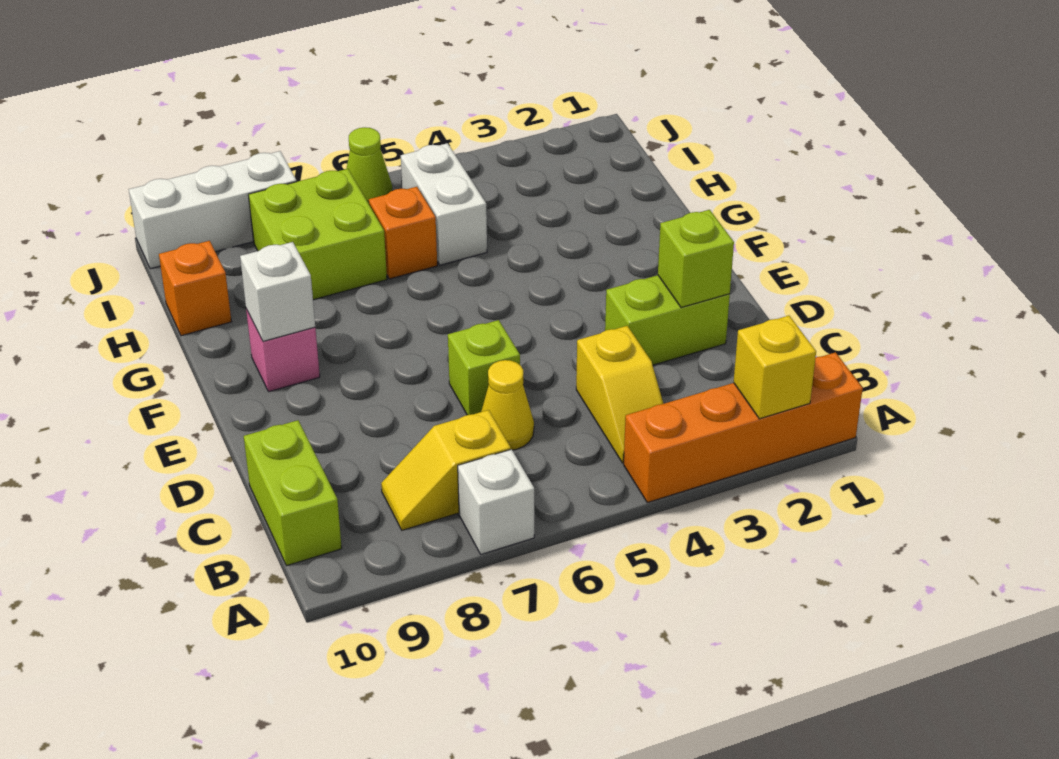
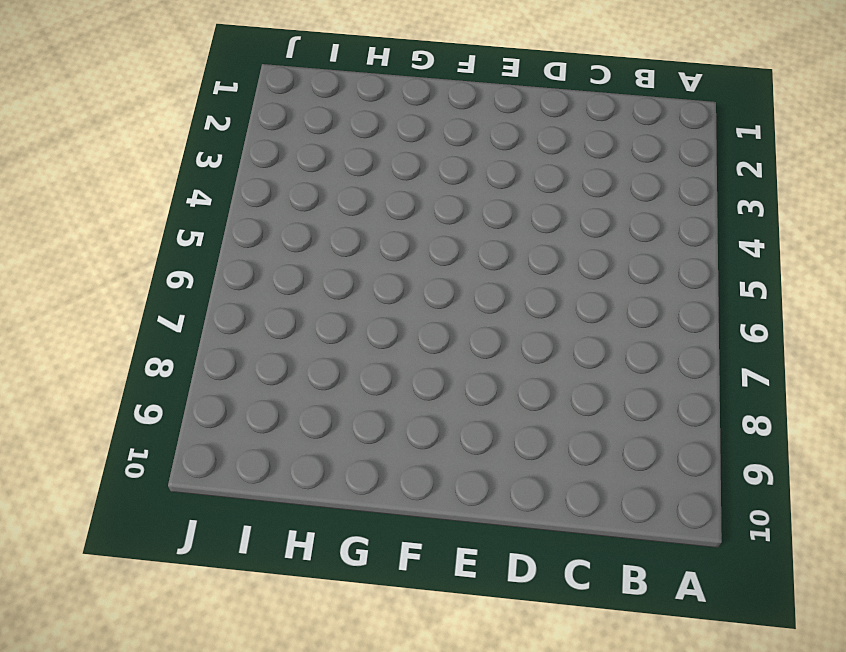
none -> orange 1x4 brick [624,352,863,503]
none -> white 1x1 brick [458,449,534,554]
none -> yellow 1x2 slope [576,326,664,463]

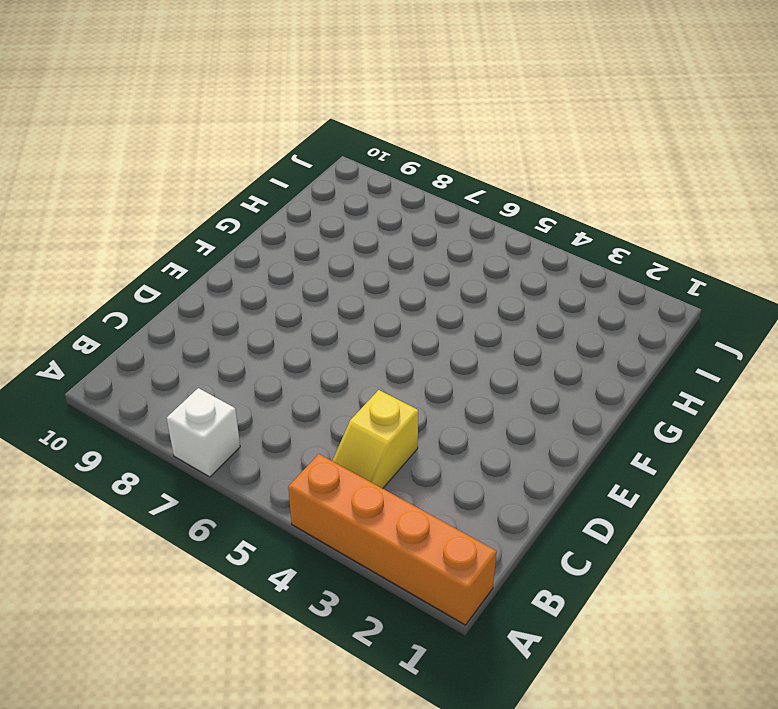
none -> yellow 1x2 slope [381,410,511,530]
none -> lime 1x2 brick [244,420,342,566]
none -> yellow 1x1 cone [481,360,534,450]

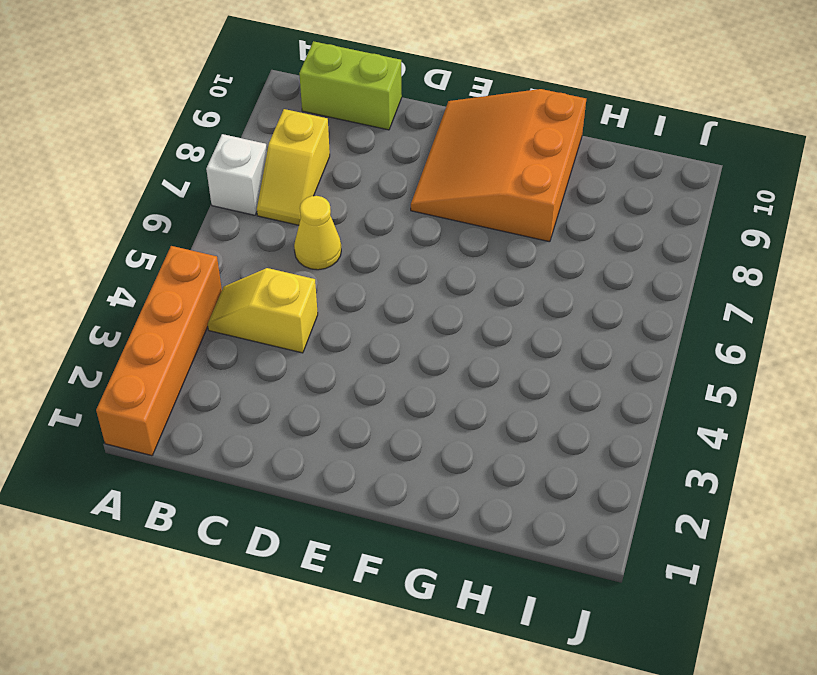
yellow 1x2 slope [257,109,330,225] -> yellow 1x2 slope turned to [381,410,511,530]
orange 3x3 slope [411,89,586,242] -> pink 1x1 brick [246,309,320,392]
none -> lime 1x2 brick [605,275,730,365]
none -> lime 1x1 brick [448,320,520,415]
none -> white 1x2 brick [401,143,487,265]

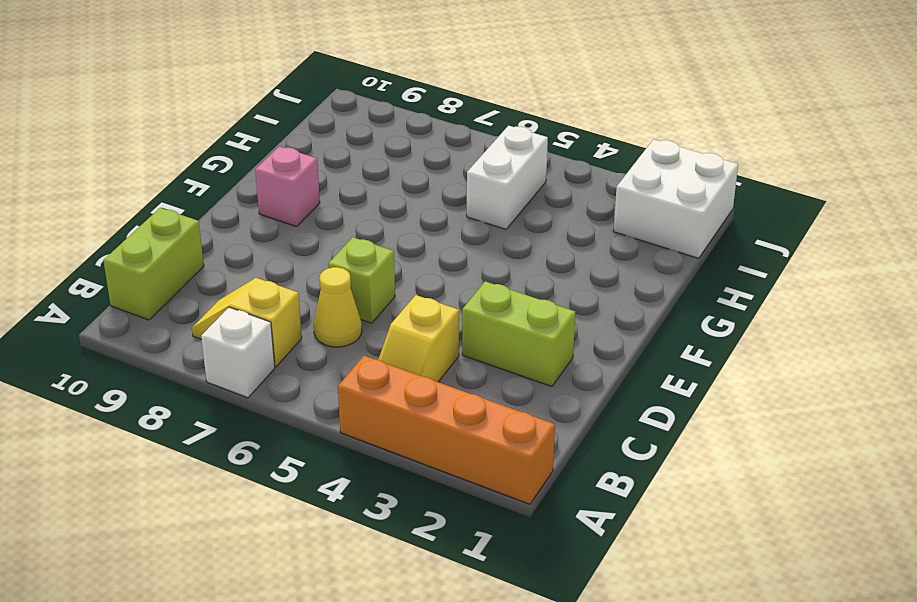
white 2x2 brick [613,139,738,258] -> none
none -> orange 1x1 brick [369,187,437,279]
none -> lime 2x2 brick [248,169,387,300]
none -> orange 1x1 brick [159,241,231,336]

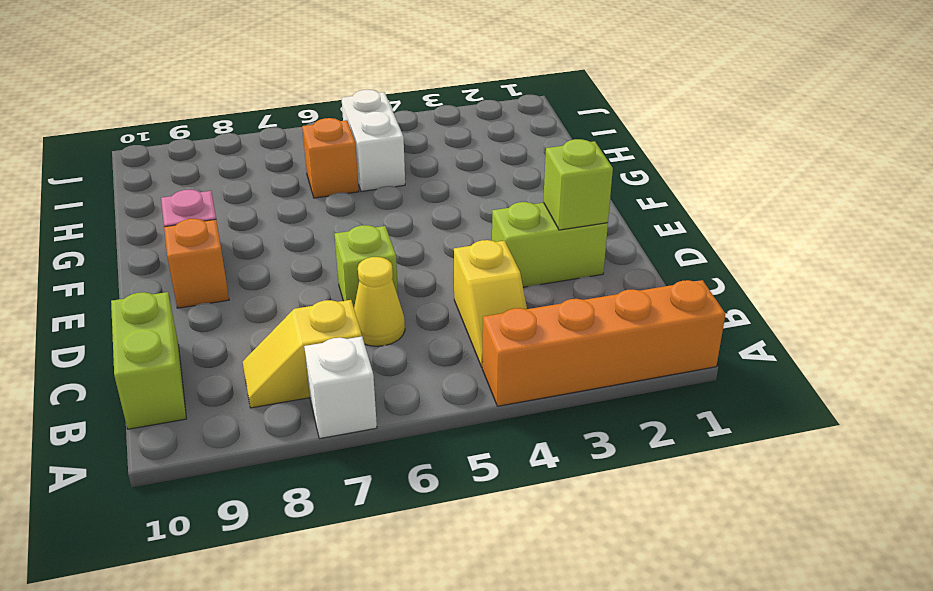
orange 1x1 brick [164,219,229,308] -> orange 1x1 brick moved to [159,241,231,336]
none -> lime 2x2 brick [248,169,387,300]
none -> lime 1x1 cone [347,127,393,204]
none -> white 1x3 brick [129,151,297,269]

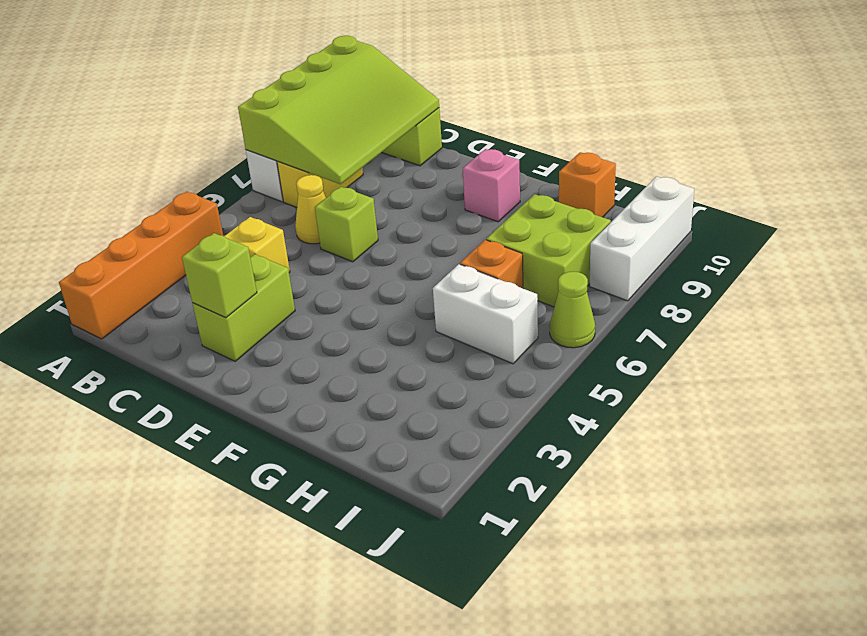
lime 3x4 slope [238,36,439,184] -> none
none -> yellow 1x1 brick [734,316,816,419]
none -> white 1x1 brick [240,242,315,341]

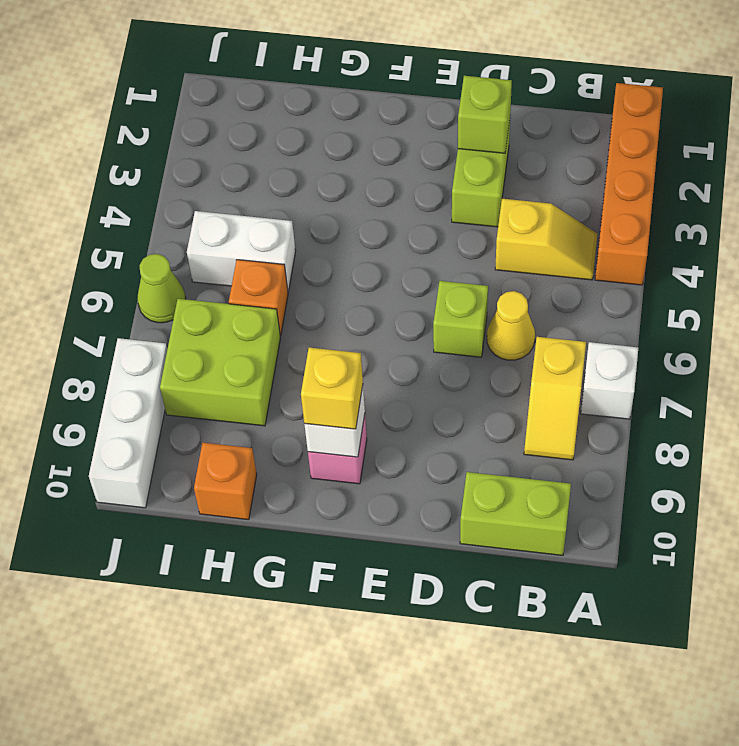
yellow 1x1 brick [301,347,363,429] -> yellow 1x1 brick moved to [734,316,816,419]

